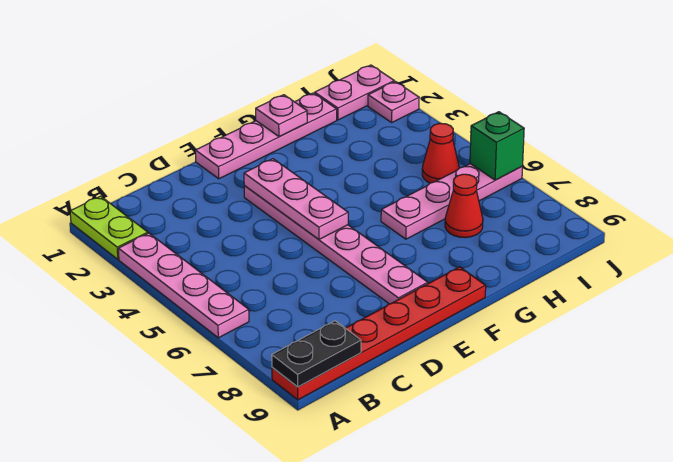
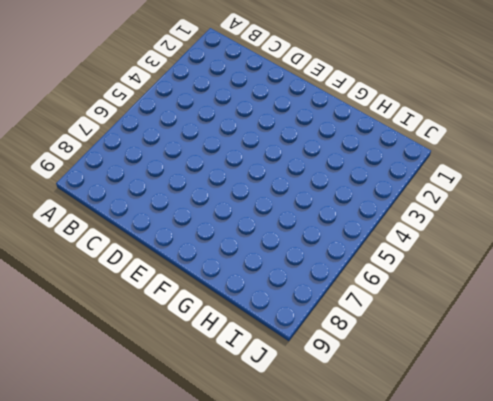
none -> lime 1x2 plate [70,196,148,259]
none -> pink 1x4 plate [118,233,249,338]
none -> red 1x6 plate [272,267,486,400]

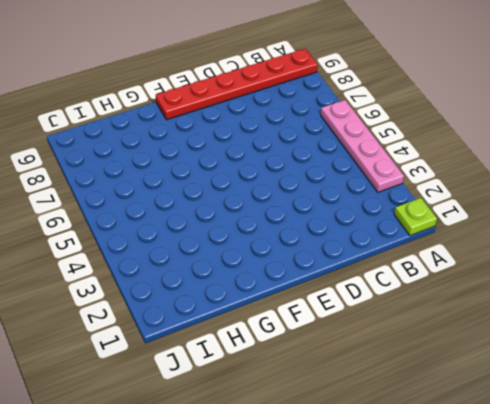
lime 1x1 plate [394,198,437,236] -> lime 1x2 plate [70,196,148,259]
none -> pink 1x4 plate [195,93,337,179]
none -> pink 1x6 plate [244,186,428,304]
none -> pink 1x4 plate [381,164,523,239]

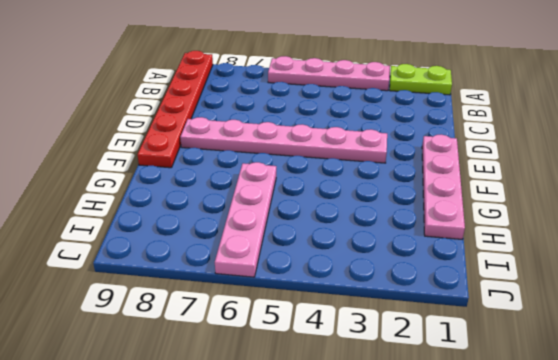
none -> red 1x1 cone [445,174,483,238]
none -> pink 1x2 plate [315,65,394,120]
none -> red 1x1 cone [422,123,459,183]

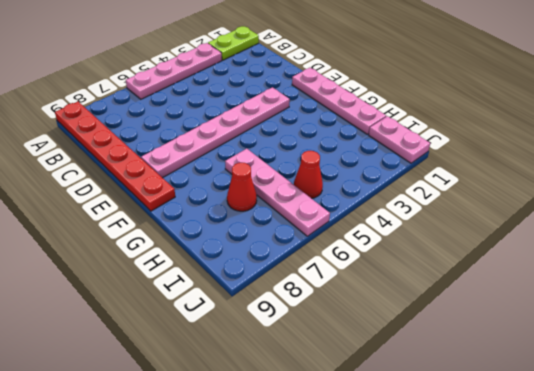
none -> pink 1x1 plate [368,81,419,122]
none -> black 1x2 plate [272,321,361,387]
none -> pink 1x3 plate [244,159,348,239]

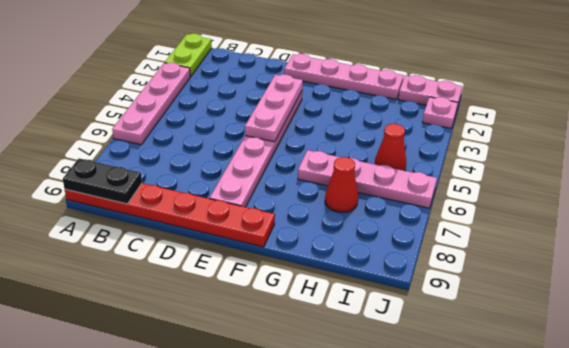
none -> pink 1x1 plate [256,95,307,136]
none -> green 1x1 brick [470,112,524,180]

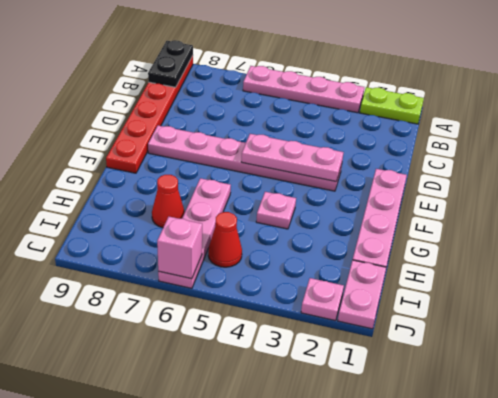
pink 1x1 plate [256,192,296,229] -> pink 1x1 plate moved to [256,95,307,136]
pink 1x1 brick [157,217,202,279] -> green 1x1 brick [470,112,524,180]

